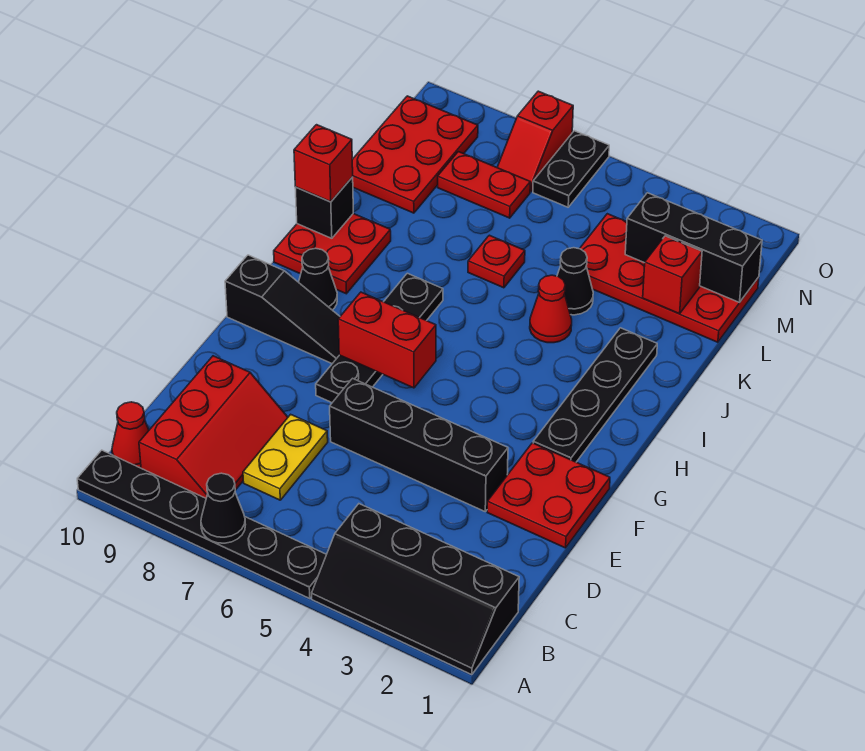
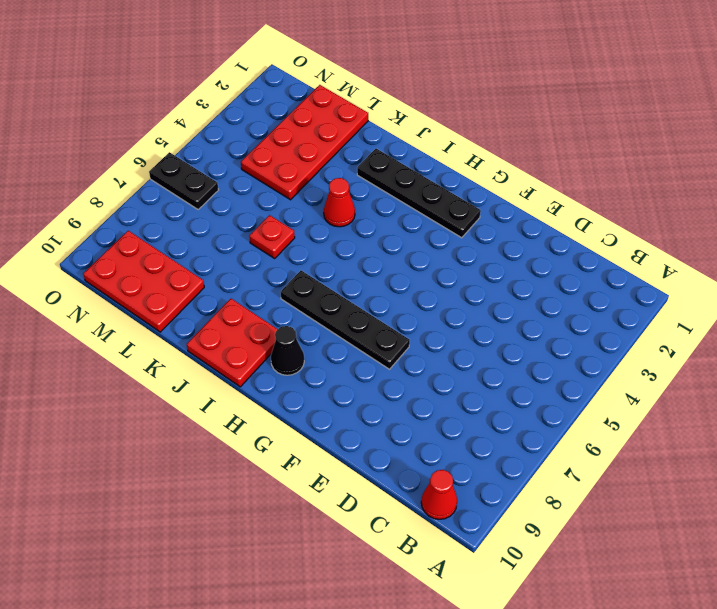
none -> black 2x4 slope [312,504,519,675]
none -> black 1x6 plate [77,450,326,599]
none -> red 2x3 slope [139,356,288,498]

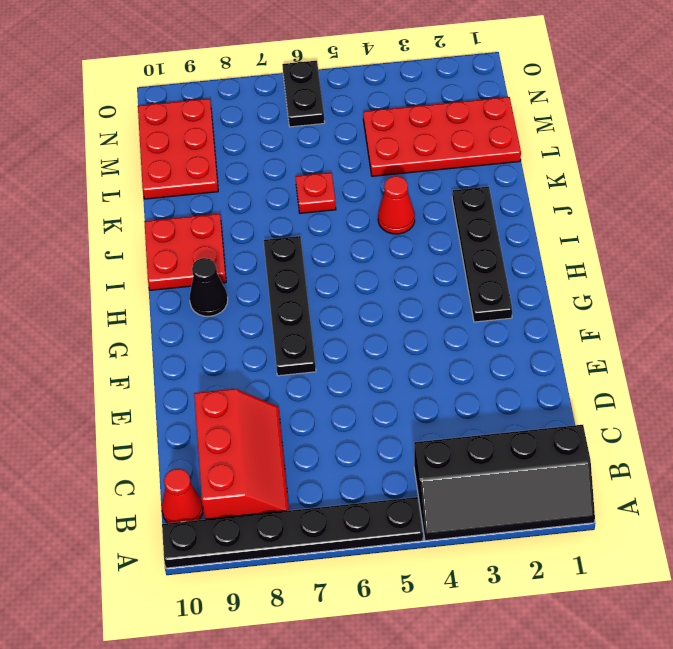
none -> yellow 1x2 plate [243,414,328,500]
none -> red 2x2 plate [487,443,610,548]
none -> black 1x4 brick [330,378,508,511]

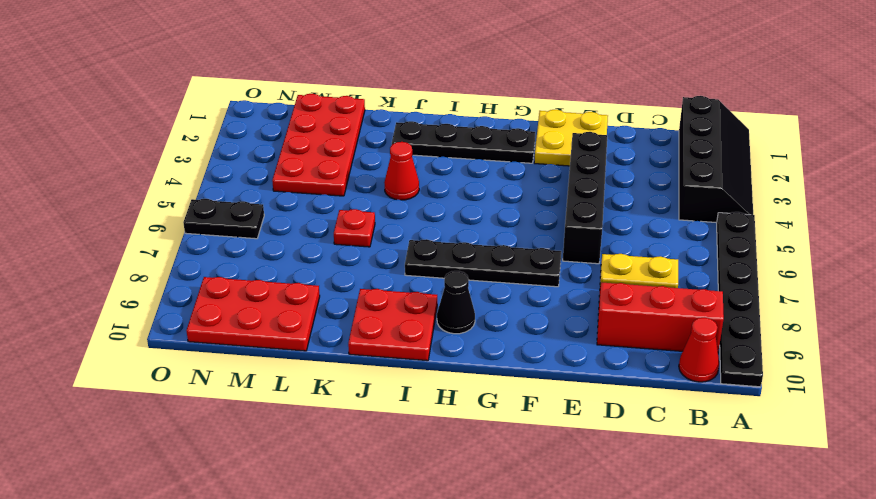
yellow 2x2 plate [534,110,608,166] -> red 2x2 plate [487,443,610,548]
none -> black 1x3 slope [225,255,340,364]
none -> black 1x1 cone [557,248,593,315]
none -> red 1x2 plate [438,152,530,218]

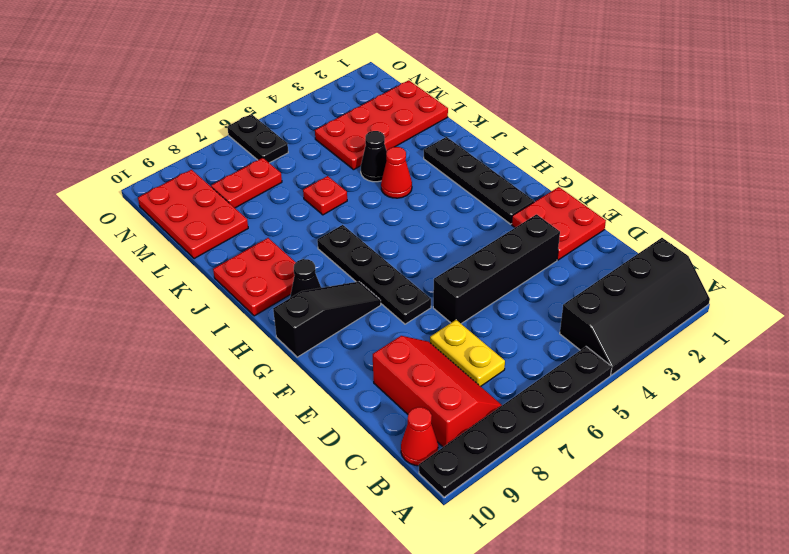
none -> red 1x2 slope [497,91,573,192]
none -> black 1x1 cone [201,473,246,543]
none -> red 1x2 brick [338,292,436,388]

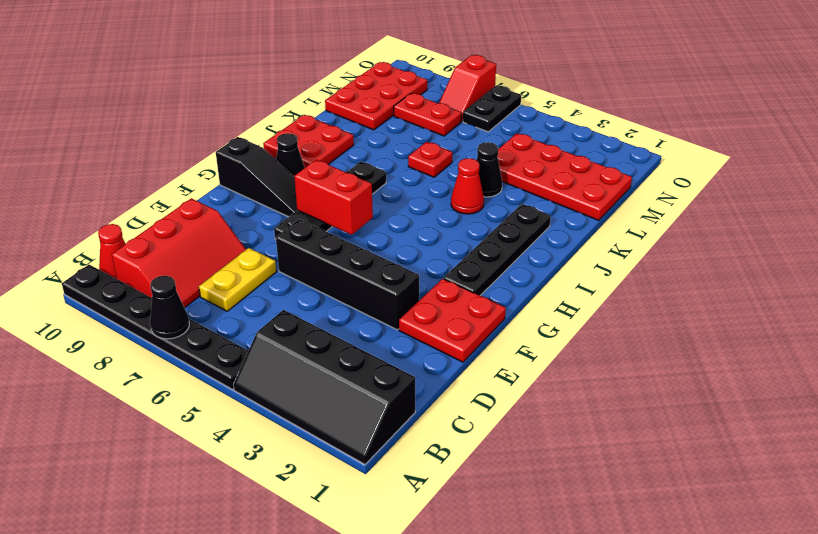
none -> black 1x1 brick [295,177,353,238]
none -> red 1x1 brick [643,236,702,314]
none -> black 1x3 brick [625,193,762,302]

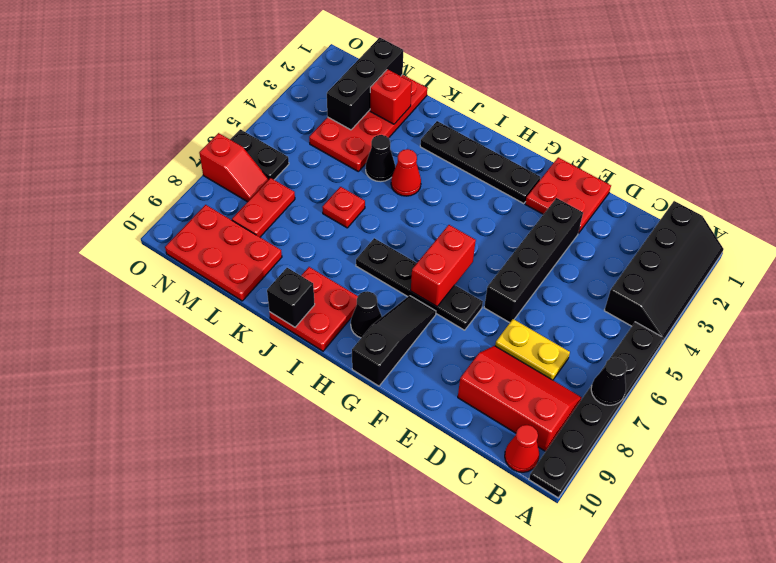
none -> red 1x1 brick [294,125,353,202]

